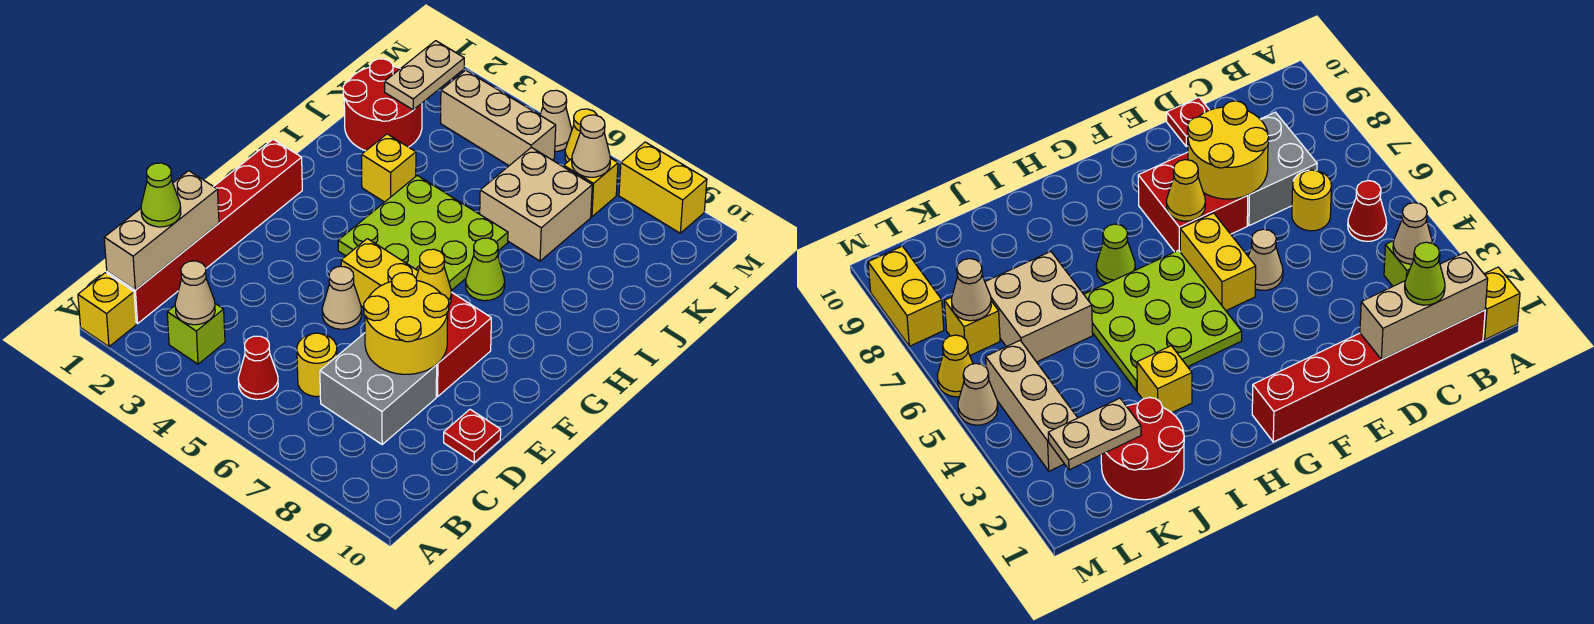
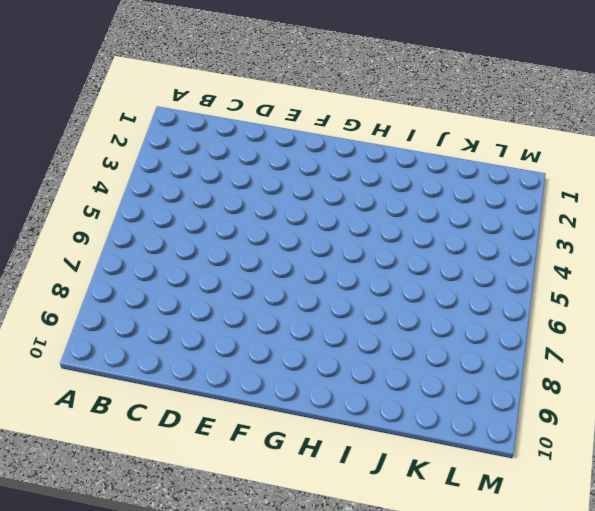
none -> yellow 1x1 brick [78,273,136,347]
none -> red 1x6 brick [107,139,302,324]
none -> lime 1x1 brick [167,304,225,364]

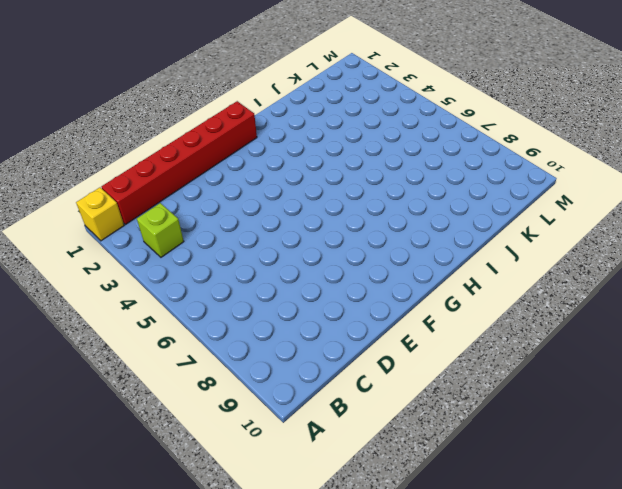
none -> red 1x1 cone [238,336,278,400]
none -> yellow 1x1 round brick [297,333,337,397]
none -> grey 2x2 brick [320,333,437,444]

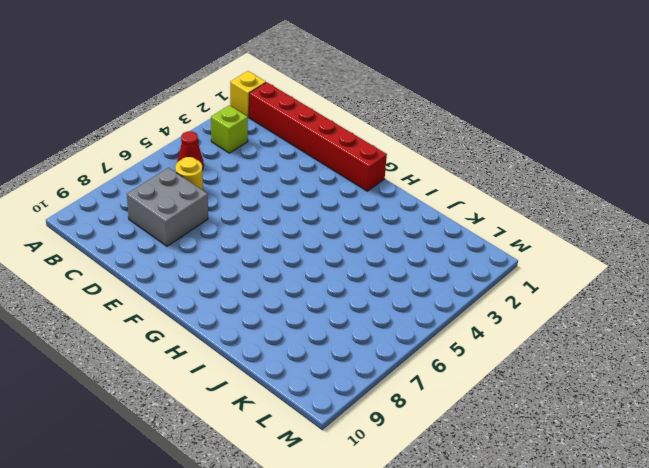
none -> red 1x1 plate [444,409,501,463]
none -> tan 1x1 cone [322,267,362,329]
none -> red 2x2 brick [436,292,491,397]

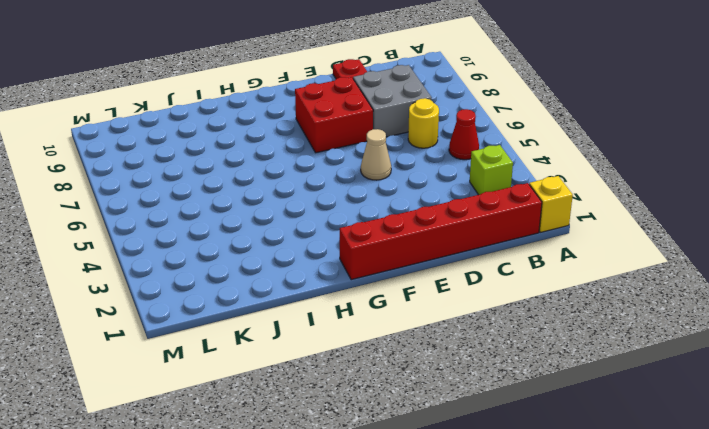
none -> yellow 1x2 brick [341,239,418,307]
none -> lime 3x3 plate [338,175,508,291]
none -> lime 1x1 cone [466,238,505,301]

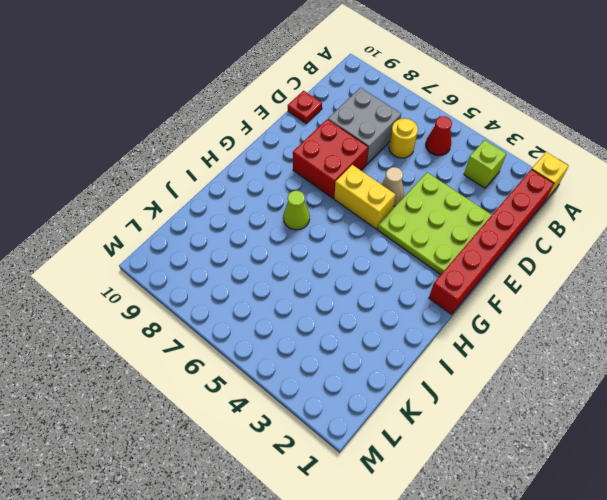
lime 3x3 plate [377,172,492,275] -> lime 3x3 plate moved to [338,175,508,291]
none -> yellow 1x1 brick [362,134,416,202]
none -> red 2x2 round brick [343,59,422,151]
none -> tan 2x2 brick [480,147,592,261]

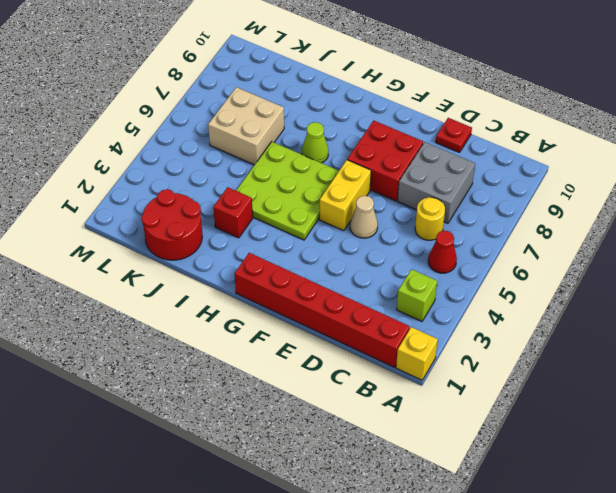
red 1x1 brick [213,187,253,238] -> yellow 1x1 brick [362,134,416,202]
none -> tan 1x3 brick [441,70,556,166]
none -> yellow 1x1 brick [564,158,618,217]
none -> tan 1x1 cone [540,90,572,152]

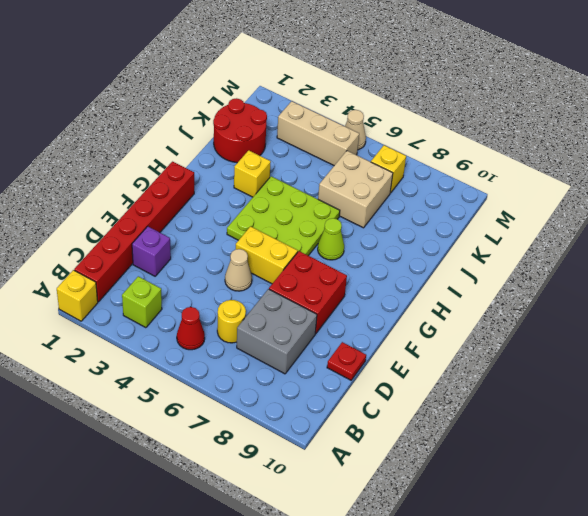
purple 1x1 brick [132,226,171,276] -> none
none -> yellow 1x1 cone [565,109,597,162]
none -> yellow 1x2 brick [619,142,707,233]
none -> tan 1x3 brick [104,171,219,290]

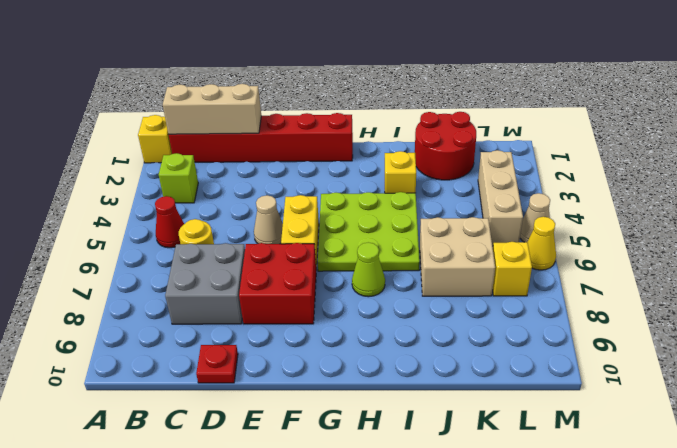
none -> yellow 1x2 brick [619,142,707,233]
none -> tan 1x1 cone [175,261,215,325]
none -> yellow 2x2 round brick [364,273,449,374]

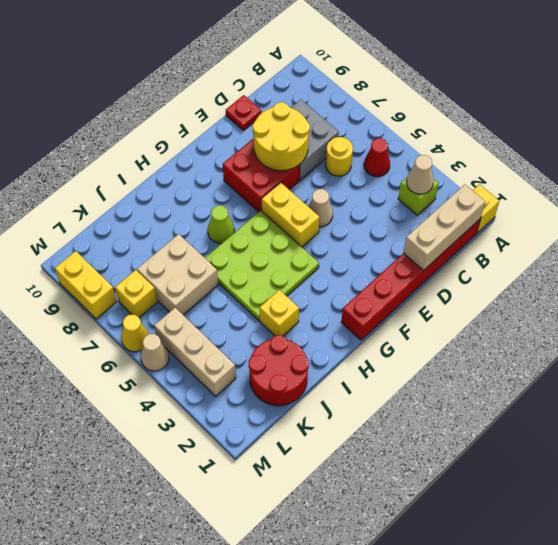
none -> yellow 1x1 cone [416,249,452,305]
none -> tan 1x2 plate [385,41,464,110]
none -> tan 1x1 cone [572,115,610,177]

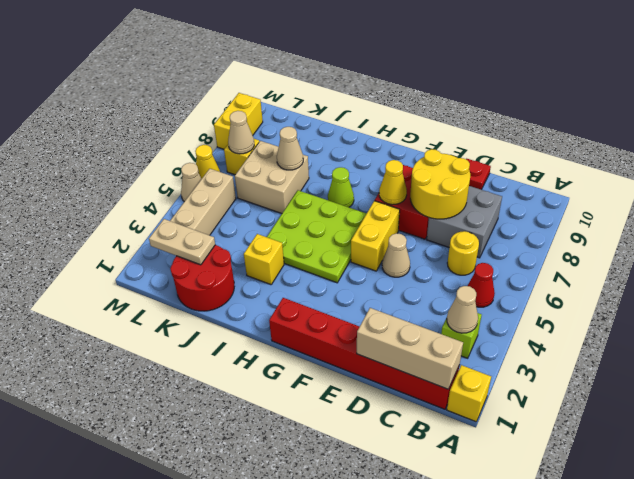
tan 1x1 cone [277,127,303,170] -> none
none -> lime 1x1 cone [141,163,181,227]

